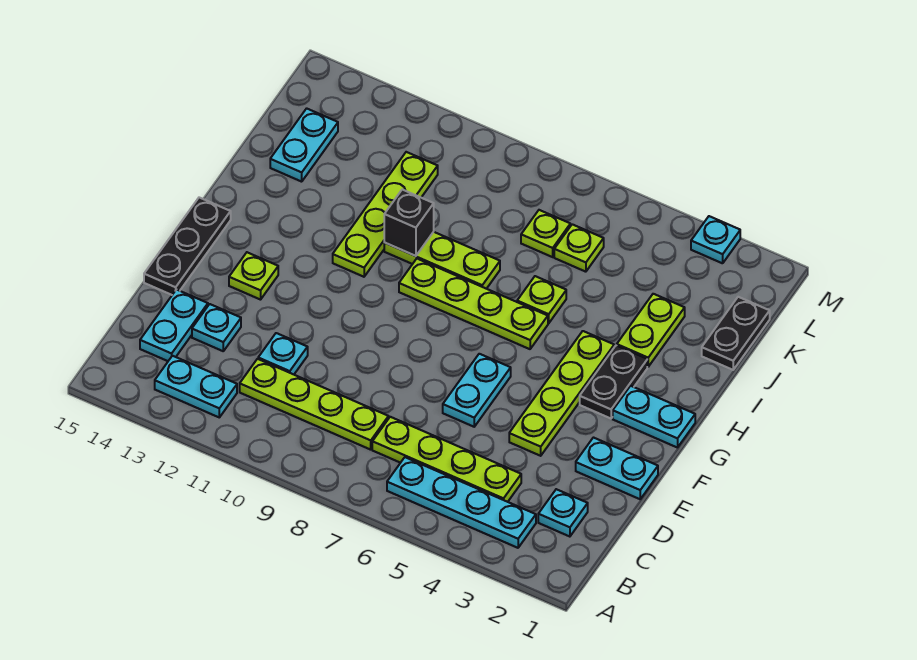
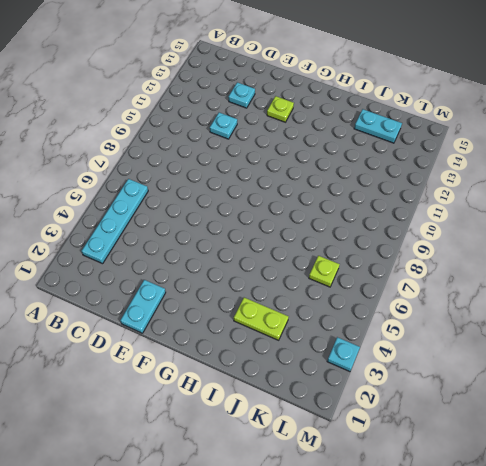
none -> cyan 1x2 plate [155,356,237,417]
none -> cyan 1x1 plate [538,489,588,537]
none -> lime 1x4 plate [372,417,521,502]

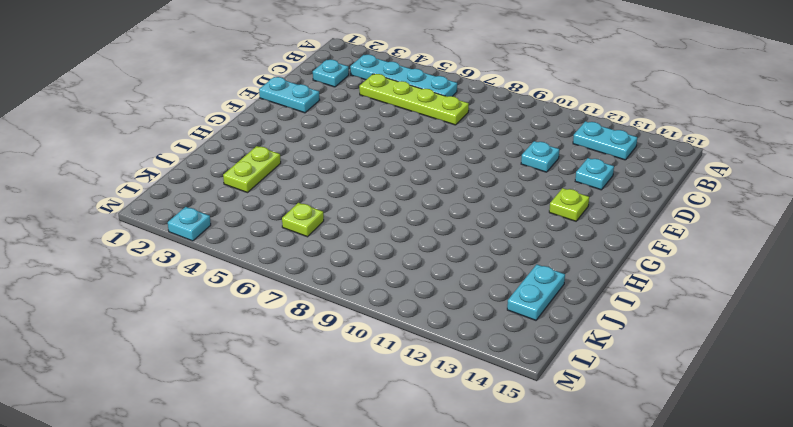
none -> lime 1x4 plate [240,359,389,450]
none -> cyan 1x2 plate [140,290,208,361]
none -> lime 1x4 plate [509,331,614,456]

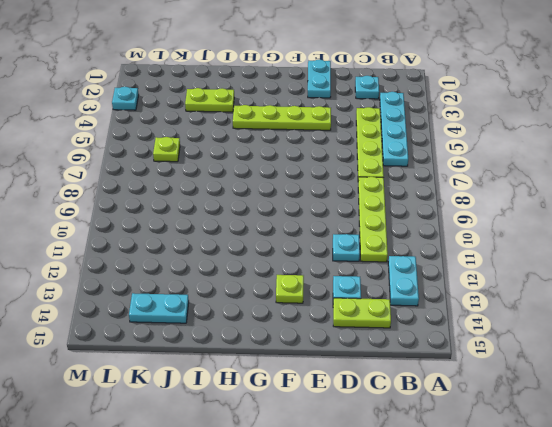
lime 1x2 plate [333,298,391,328] -> cyan 1x2 plate [140,290,208,361]
none -> cyan 1x2 plate [443,354,511,427]
none -> black 1x3 plate [144,198,231,295]
none -> cyan 1x2 plate [613,386,695,448]

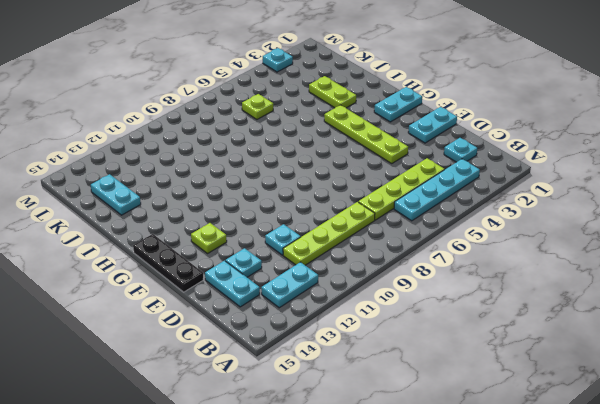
none -> cyan 1x2 plate [443,354,511,427]
none -> black 1x2 plate [580,345,647,419]
none -> lime 1x4 plate [399,259,548,349]

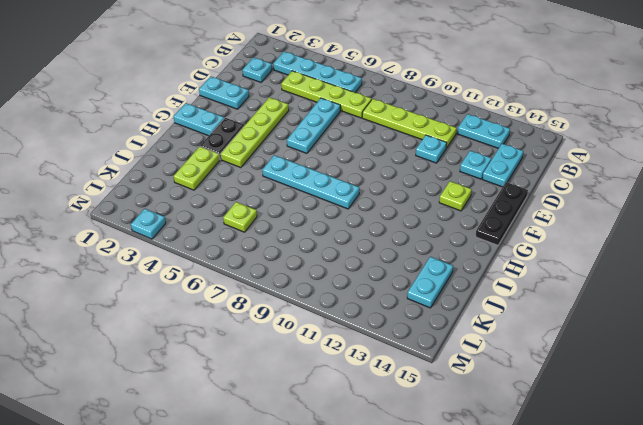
cyan 1x3 plate [287,98,340,153] -> cyan 1x2 plate [443,354,511,427]
cyan 1x4 plate [262,155,359,209] -> lime 1x4 plate [399,259,548,349]
none -> lime 1x4 plate [333,152,438,277]
none -> lime 1x1 plate [517,276,566,323]
none -> lime 1x3 plate [384,232,500,289]

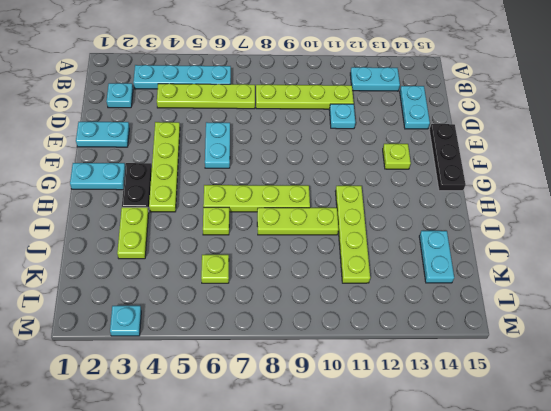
none -> cyan 1x1 plate [192,304,241,351]
none -> black 1x2 plate [702,297,770,370]
none -> lime 1x1 plate [521,210,570,257]

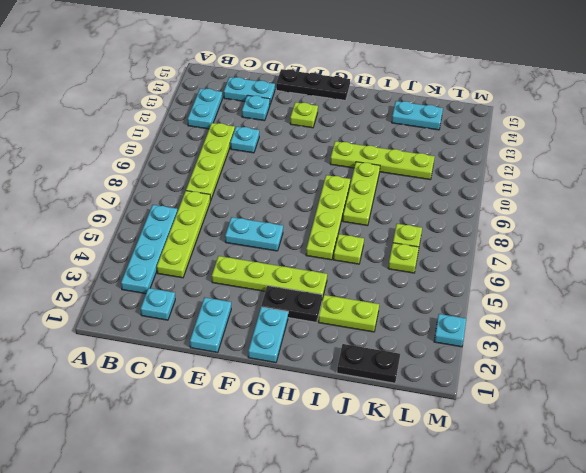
none -> black 1x1 brick [384,190,434,256]

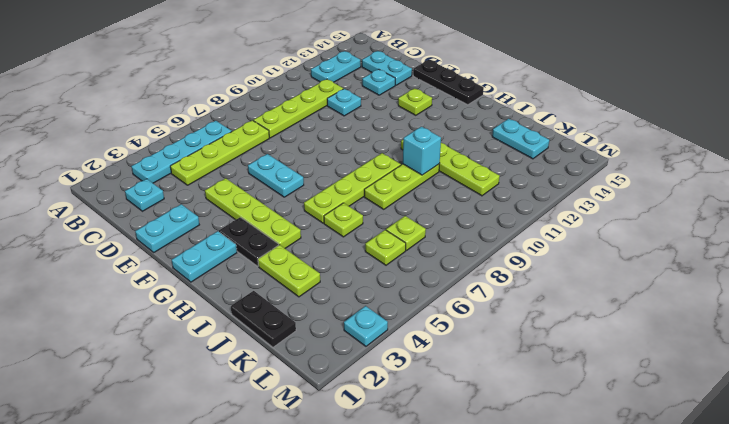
cyan 1x1 brick [403,127,441,175] -> black 1x1 brick [384,190,434,256]

